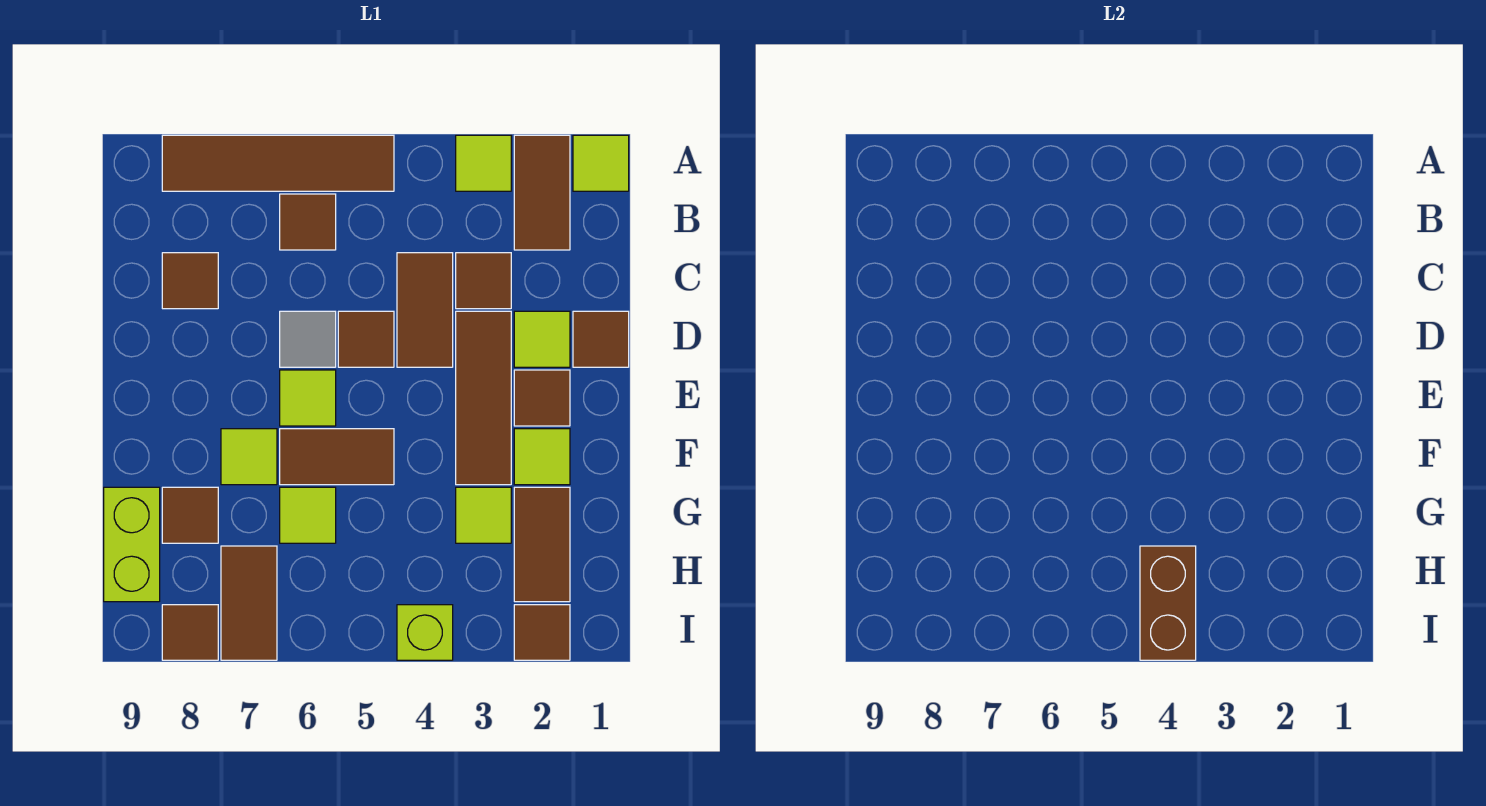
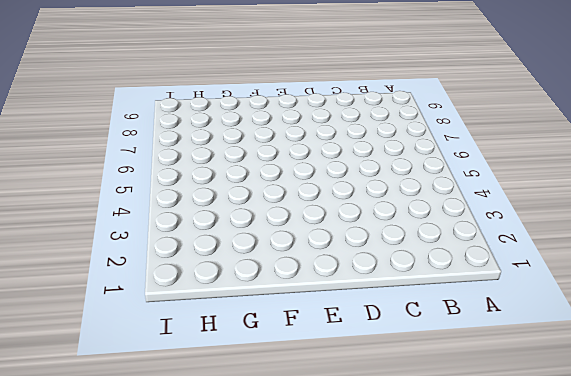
none -> lime 1x1 tile [573,135,629,191]
none -> brown 1x2 tile [514,135,570,250]
none -> lime 1x1 tile [456,135,511,191]

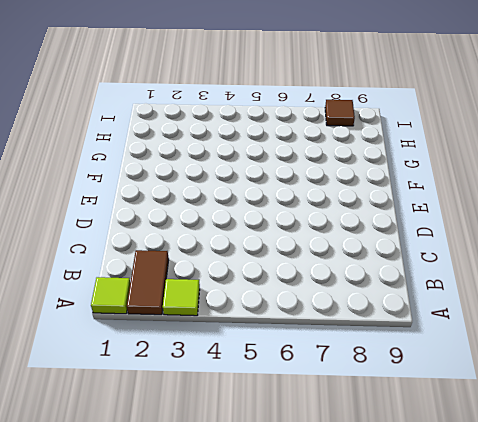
none -> brown 1x4 tile [162,135,394,191]
none -> brown 1x1 tile [280,194,336,250]
none -> brown 1x1 tile [456,253,511,309]

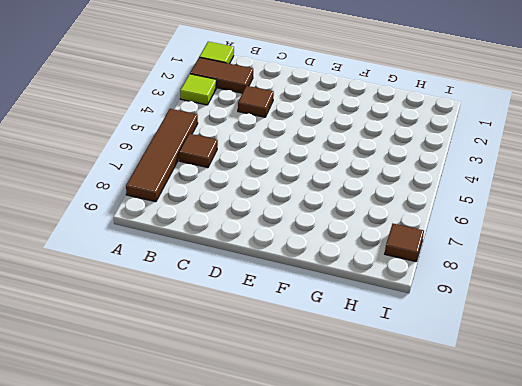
none -> brown 1x2 tile [397,253,453,367]
none -> brown 1x1 tile [162,253,218,309]
none -> brown 1x1 tile [573,311,629,367]

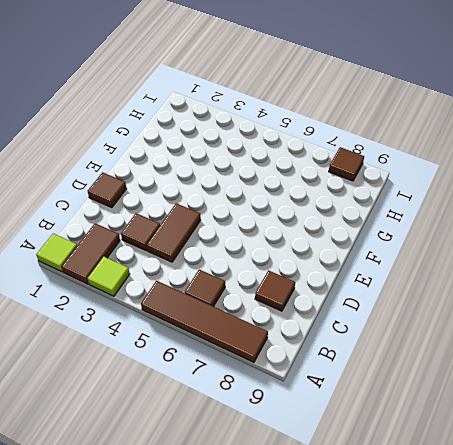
none -> lime 1x1 tile [514,311,570,367]
none -> brown 1x3 tile [456,311,511,485]
none -> brown 1x1 tile [338,311,394,367]

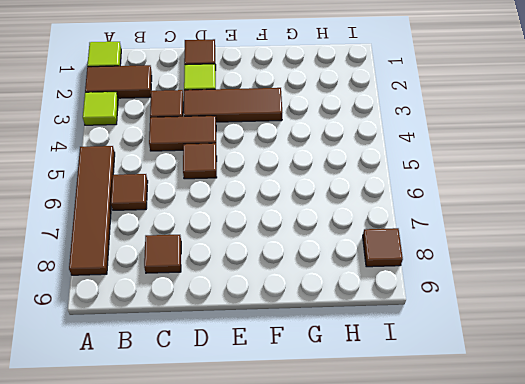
none -> grey 1x1 tile [280,311,336,367]
none -> brown 1x1 tile [514,370,570,426]
none -> lime 1x1 tile [280,370,336,426]

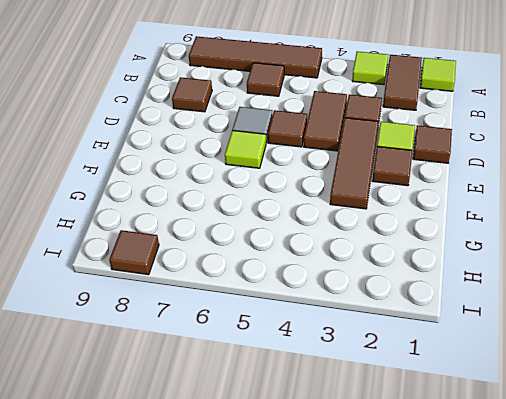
none -> lime 1x1 tile [514,429,570,485]
none -> brown 1x2 tile [280,429,394,485]
none -> lime 1x1 tile [221,429,277,485]

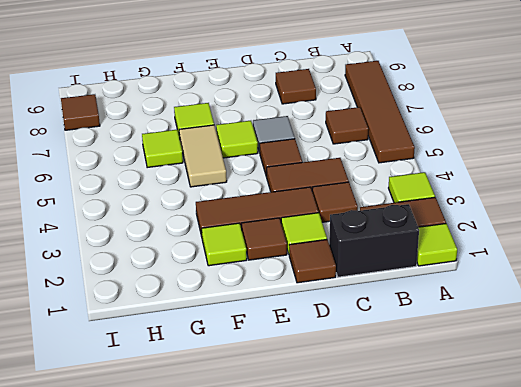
black 1x2 brick [329,204,419,277] -> none
tan 1x2 tile [179,125,227,187] -> brown 1x2 tile [280,429,394,485]
none -> brown 1x2 tile [514,487,570,602]
none -> lime 1x1 tile [456,487,511,543]
none -> brown 1x1 tile [162,487,218,543]

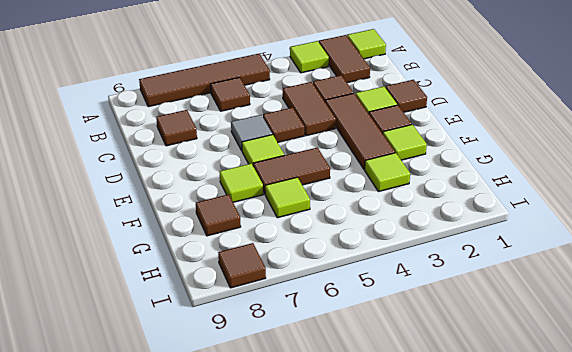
none -> brown 1x2 tile [514,487,570,602]
none -> lime 1x2 brick [104,487,160,602]
none -> brown 1x2 tile [221,546,277,660]

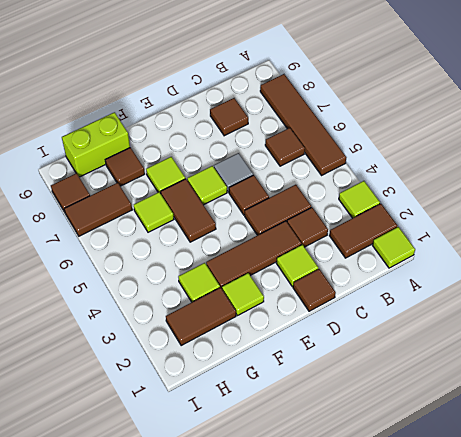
none -> brown 1x1 tile [514,370,570,426]
none -> brown 1x1 tile [514,605,570,660]
none -> lime 1x1 brick [397,605,453,660]

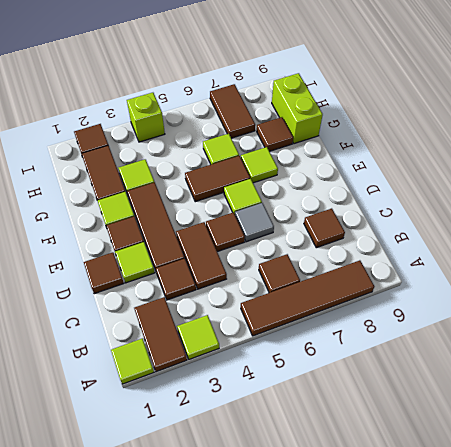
none -> brown 1x1 tile [162,605,218,660]
none -> brown 1x2 brick [1140,546,1196,660]

